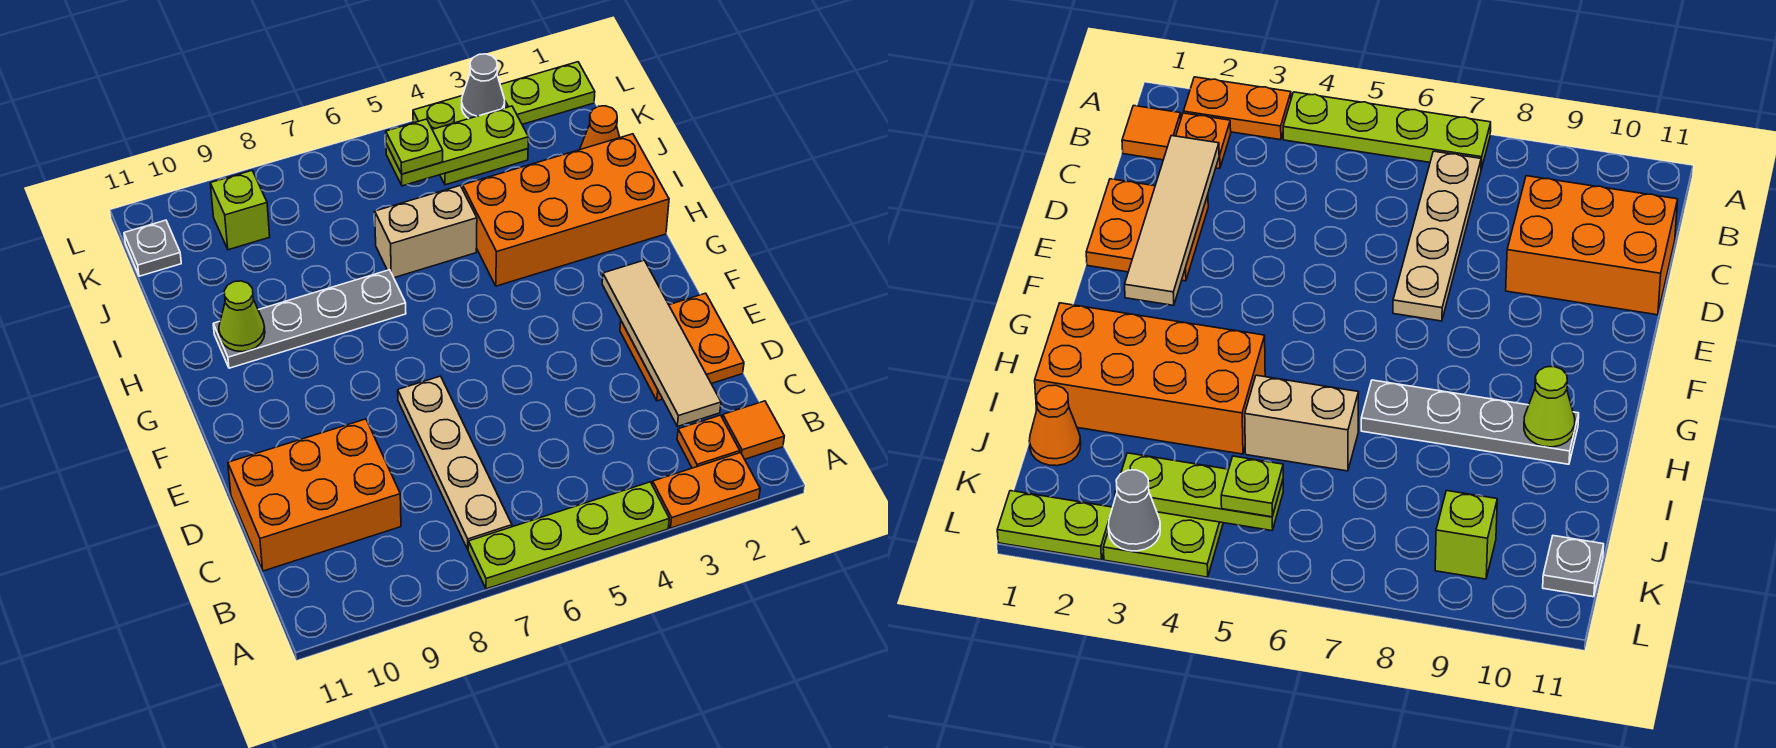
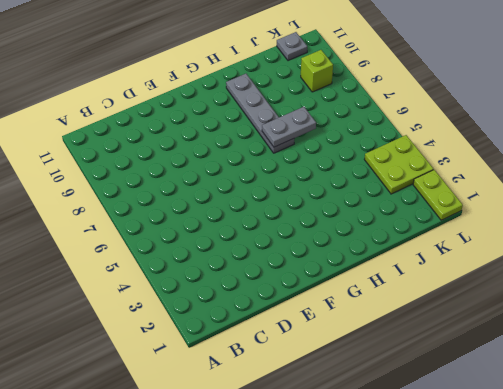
grey 1x2 plate [262,107,316,147] -> none
none -> orange 1x2 plate [652,453,760,528]
none -> lime 1x4 plate [468,482,669,589]
none -> orange 1x1 tile [722,401,784,459]

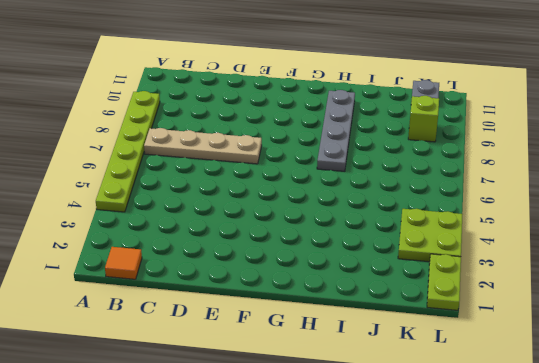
lime 1x6 plate [96,91,160,212] -> lime 1x4 plate [468,482,669,589]
none -> orange 1x2 plate [652,453,760,528]
none -> orange 1x1 plate [677,415,740,468]
none -> orange 2x3 brick [228,419,401,571]

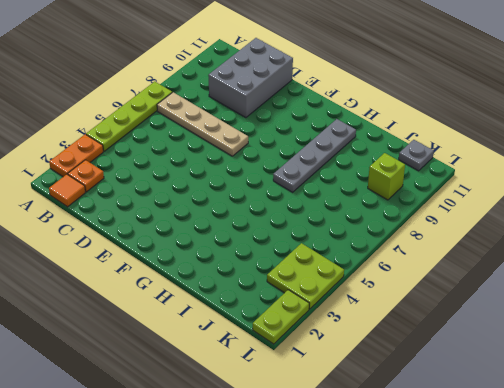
grey 2x3 brick [208,38,293,118] -> orange 2x3 brick [228,419,401,571]
none -> orange 2x2 plate [620,293,744,401]
none -> orange 2x4 brick [463,134,669,286]
none -> tan 1x2 brick [375,186,477,278]

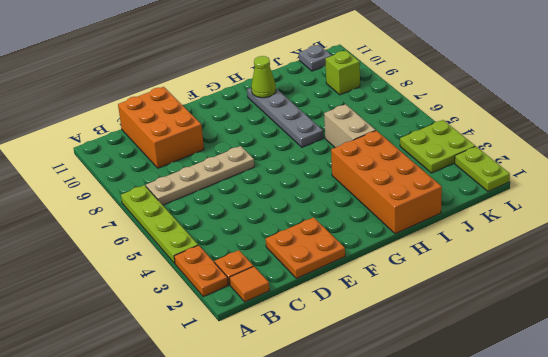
none -> orange 1x1 cone [580,106,620,149]
none -> tan 1x4 tile [602,260,721,426]
none -> lime 1x3 plate [386,106,529,186]

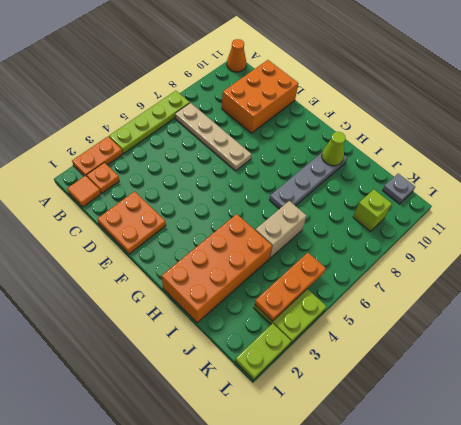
orange 1x1 cone [227,39,246,72] -> orange 1x1 cone moved to [580,106,620,149]
orange 1x3 plate [255,253,326,321] -> lime 1x3 plate [386,106,529,186]
none -> tan 1x4 tile [602,260,721,426]
none -> grey 1x1 cone [462,54,505,119]
none -> lime 1x1 plate [386,119,443,174]

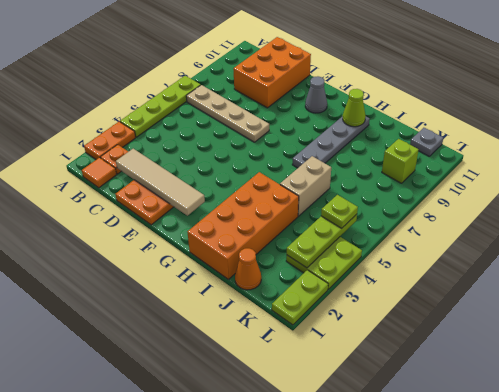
grey 1x1 cone [305,76,327,113] -> grey 1x1 cone moved to [462,54,505,119]

